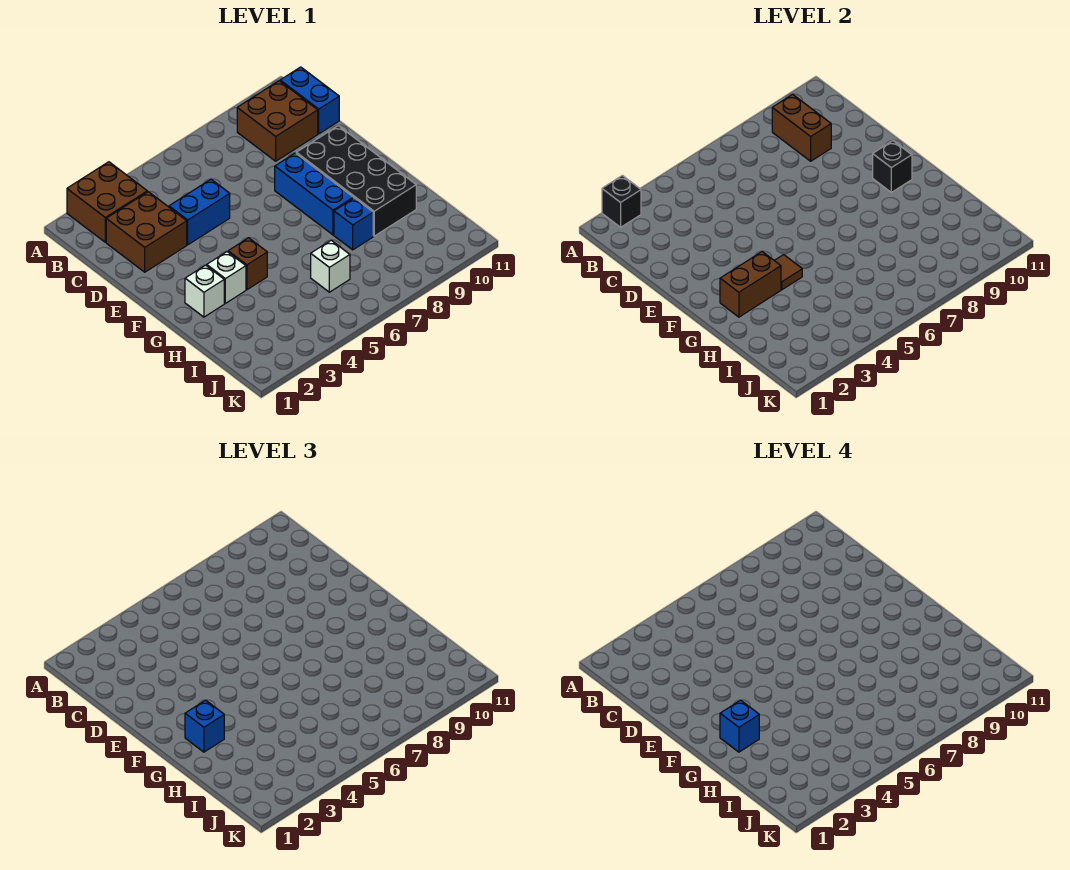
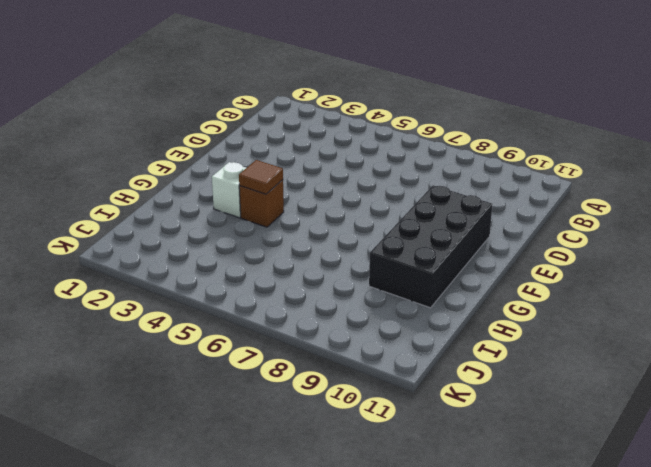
none -> brown 2x2 brick [67,162,147,242]
none -> brown 2x2 brick [237,81,318,161]
none -> blue 1x2 brick [280,67,339,134]

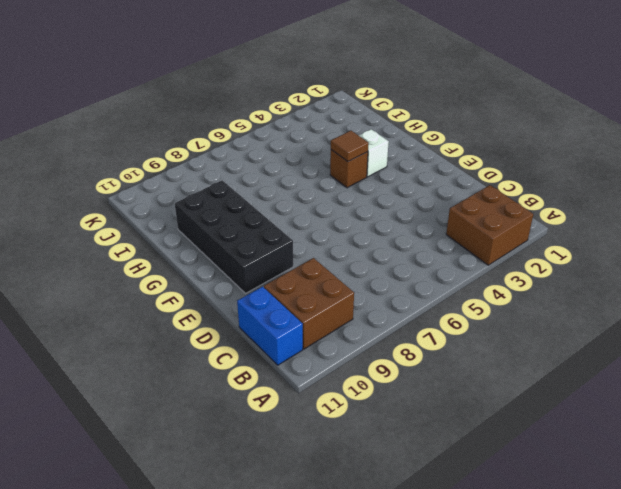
none -> brown 2x2 brick [106,192,187,272]
none -> blue 1x2 brick [169,179,230,245]
none -> blue 1x3 brick [275,153,354,235]

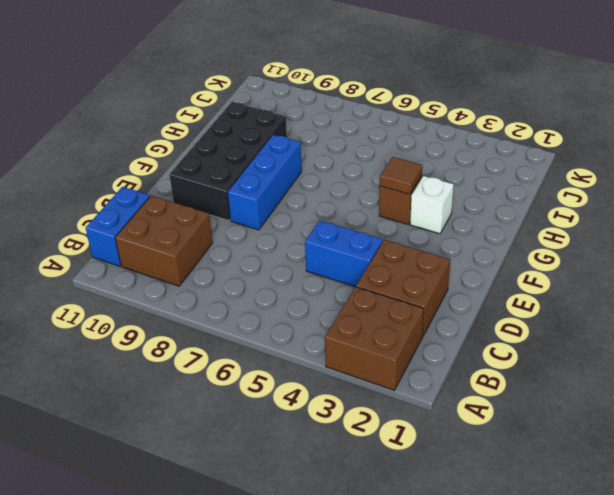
none -> white 1x1 brick [185,265,224,317]
none -> blue 1x1 brick [334,198,373,250]
none -> white 1x1 brick [311,240,350,292]

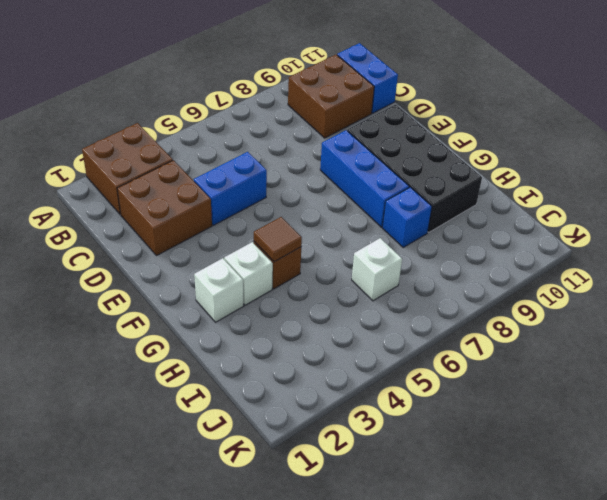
none -> black 1x1 brick [602,175,641,227]
none -> brown 1x2 brick [772,94,831,161]
none -> black 1x1 brick [873,141,912,192]

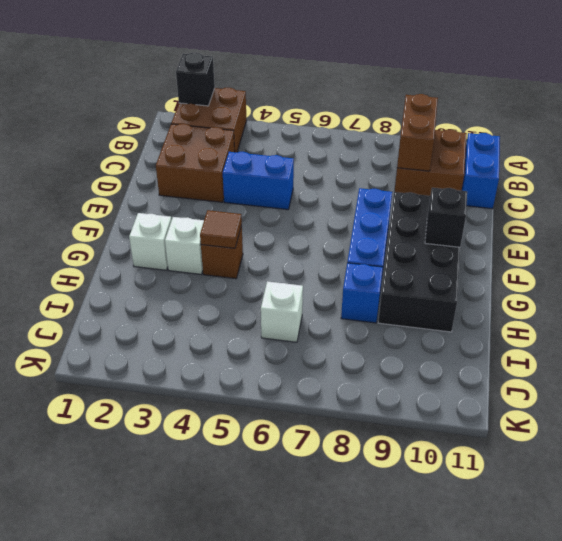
none -> brown 1x2 brick [720,252,781,317]
none -> blue 1x1 brick [185,700,224,752]
none -> blue 1x1 brick [720,700,759,752]

